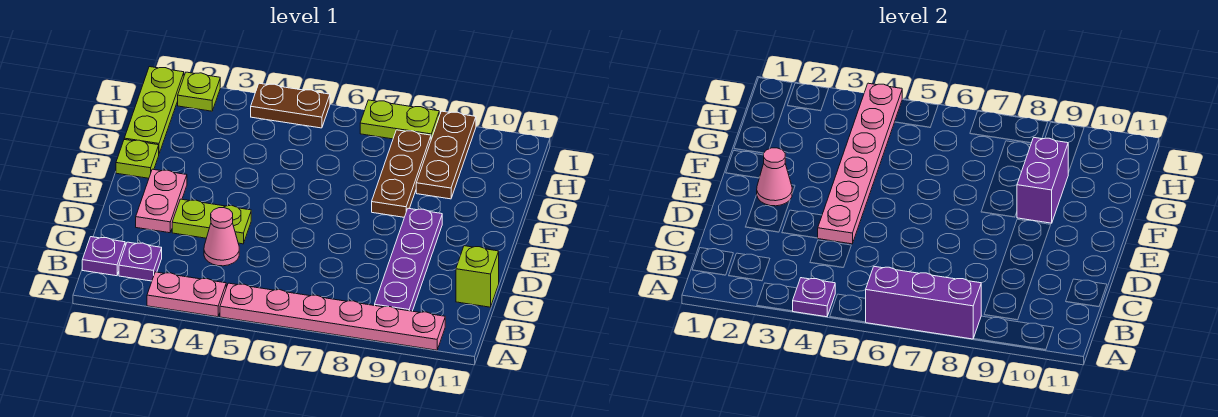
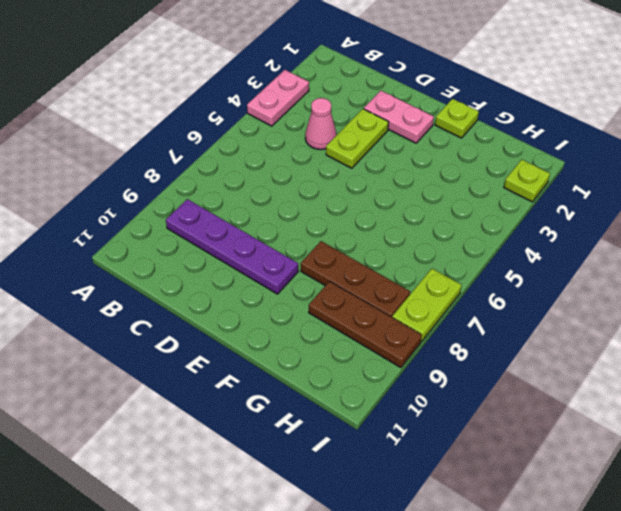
none -> pink 1x6 plate [220,283,445,350]
none -> purple 1x1 plate [82,237,125,276]
none -> purple 1x1 plate [119,242,162,281]

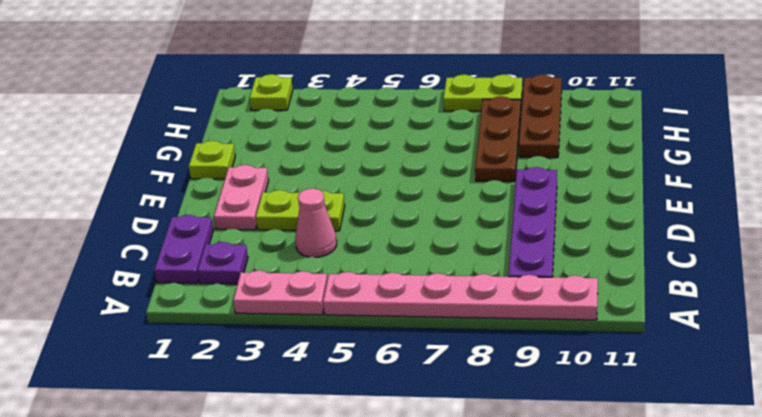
purple 1x2 plate [154,215,213,284] -> purple 1x1 plate [82,237,125,276]
none -> lime 1x1 brick [456,246,499,307]
none -> lime 1x3 plate [124,67,184,153]
none -> brown 1x2 plate [251,83,330,128]

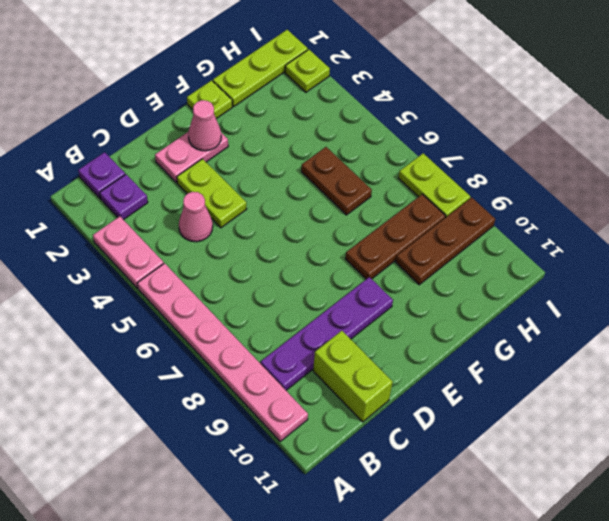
lime 1x2 brick [313,331,393,422] -> lime 1x1 brick [456,246,499,307]
brown 1x2 plate [301,147,372,215] -> brown 1x2 plate moved to [251,83,330,128]
none -> purple 1x1 plate [793,278,835,317]
none -> purple 1x3 brick [866,267,981,339]
none -> pink 1x6 plate [818,83,902,244]

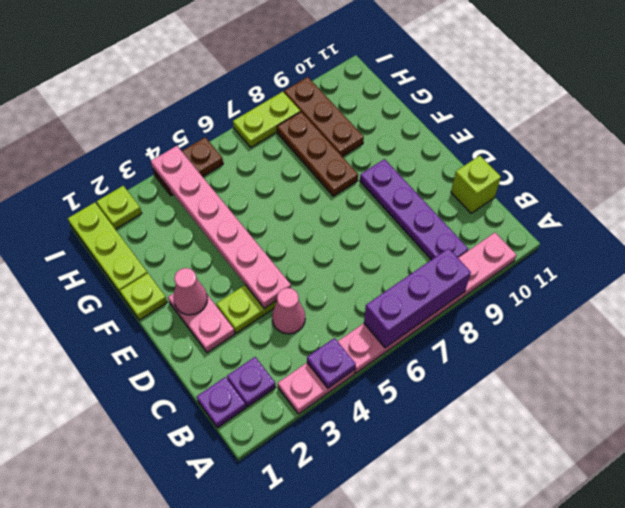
none -> purple 1x2 brick [1017,138,1068,223]

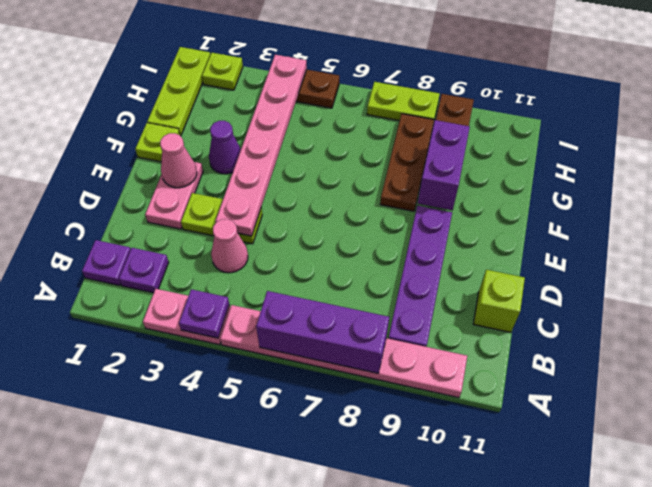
purple 1x1 cone [209,121,241,174] -> none

